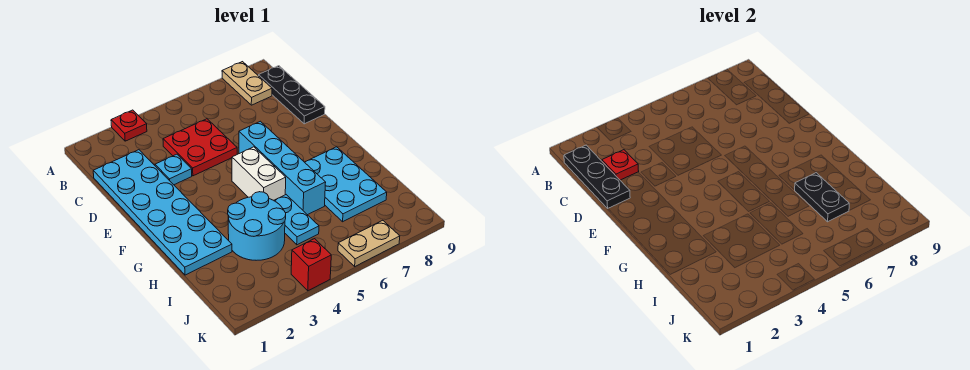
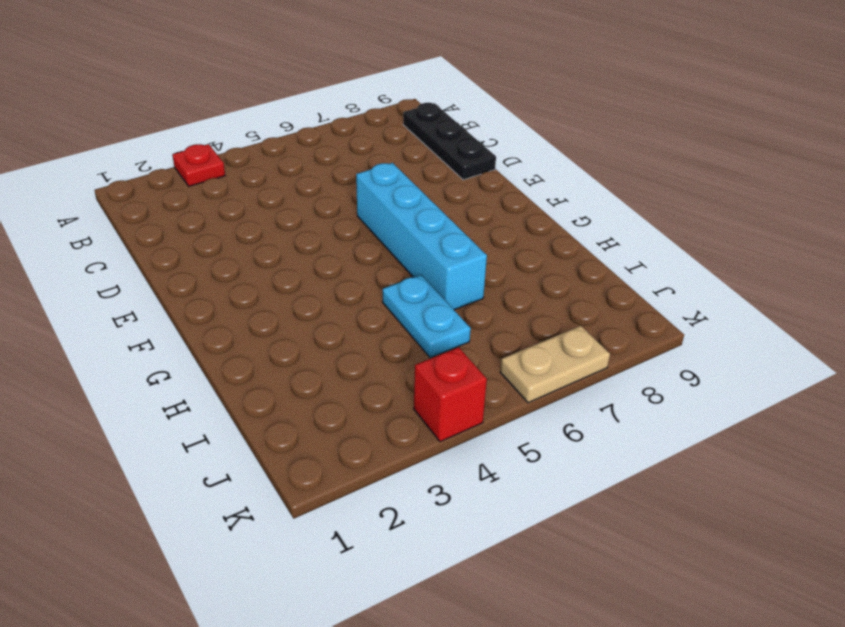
none -> tan 1x2 plate [222,62,272,105]
none -> cyan 2x6 plate [93,150,232,275]
none -> red 2x2 plate [163,119,237,176]

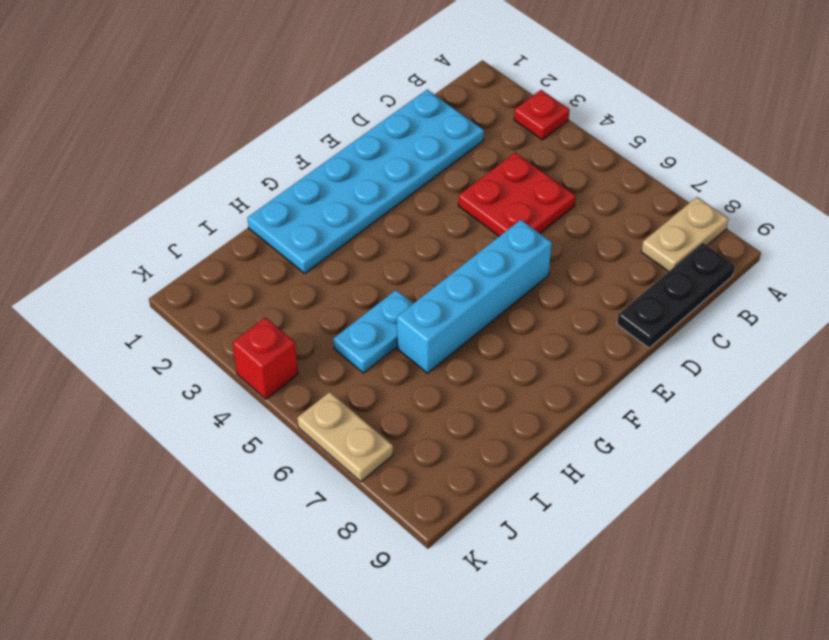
none -> cyan 1x1 plate [155,154,192,185]
none -> white 1x2 brick [232,147,286,200]
none -> cyan 2x3 plate [305,147,387,222]

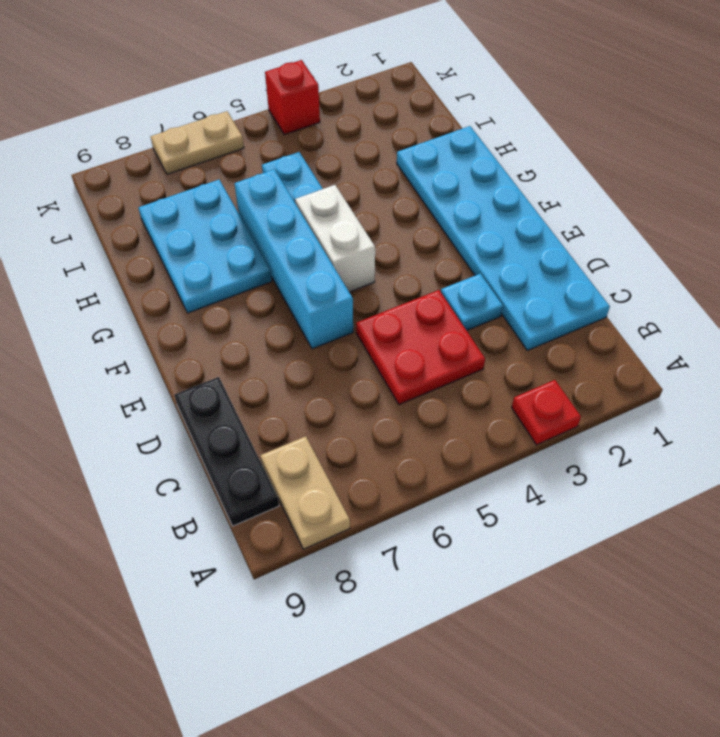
none -> cyan 2x2 round brick [228,192,286,260]
none -> black 1x3 plate [564,145,630,208]
none -> red 1x1 plate [602,150,639,180]

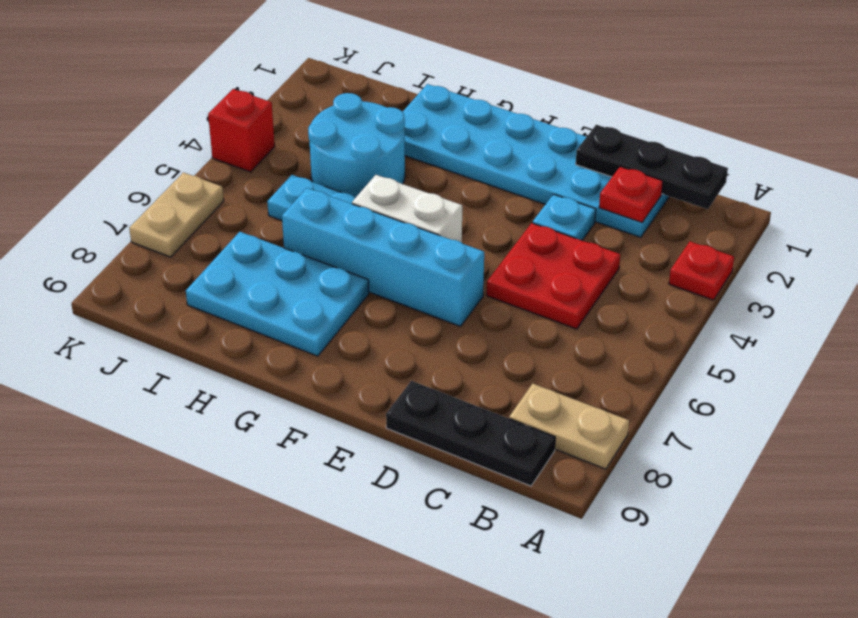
none -> black 1x2 plate [795,173,849,222]

